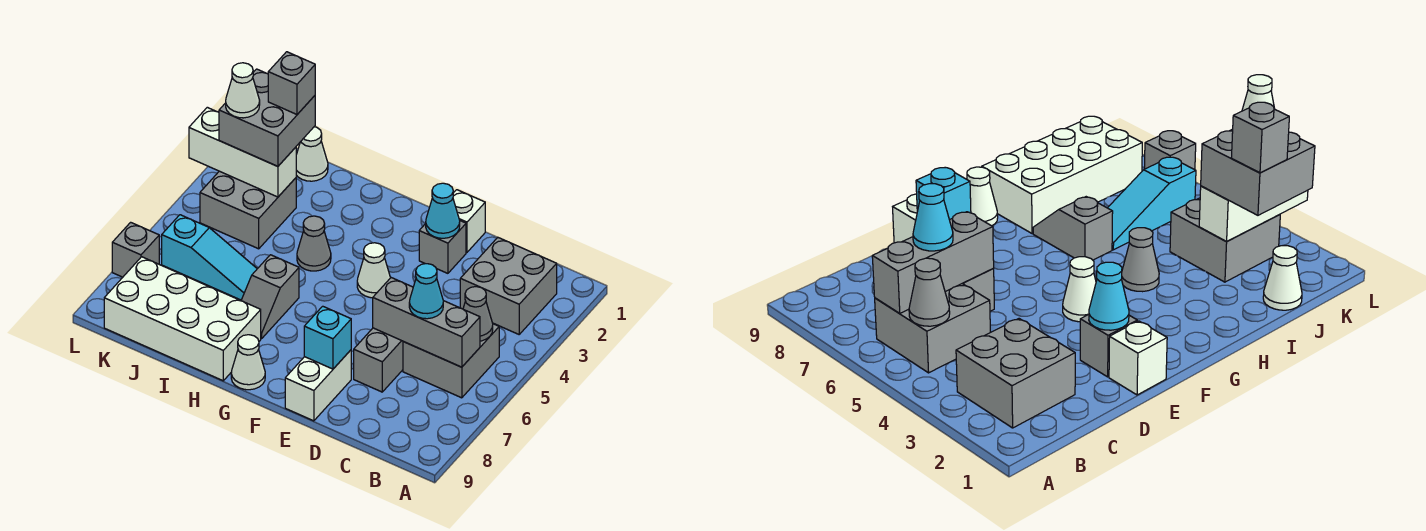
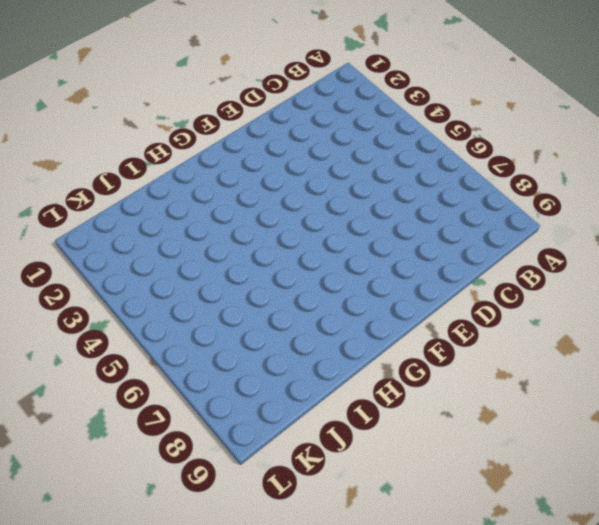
none -> grey 2x2 brick [460,238,557,334]
none -> grey 2x2 brick [403,324,499,398]
none -> grey 1x2 brick [354,328,403,392]

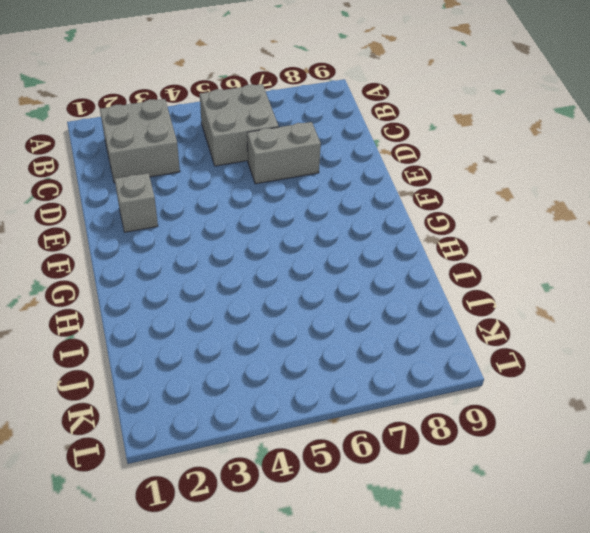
none -> white 1x1 brick [453,190,485,252]
none -> white 1x2 brick [285,350,351,421]
none -> white 1x1 cone [357,243,390,298]

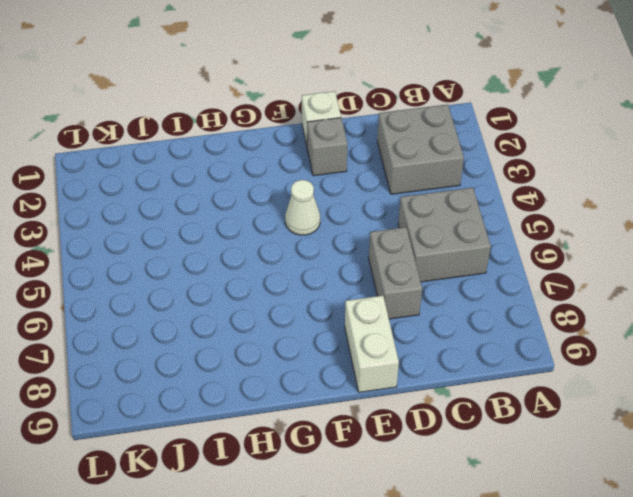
none -> white 1x1 cone [231,335,265,390]
none -> grey 1x1 cone [297,216,331,271]
none -> grey 1x2 slope [241,255,299,339]

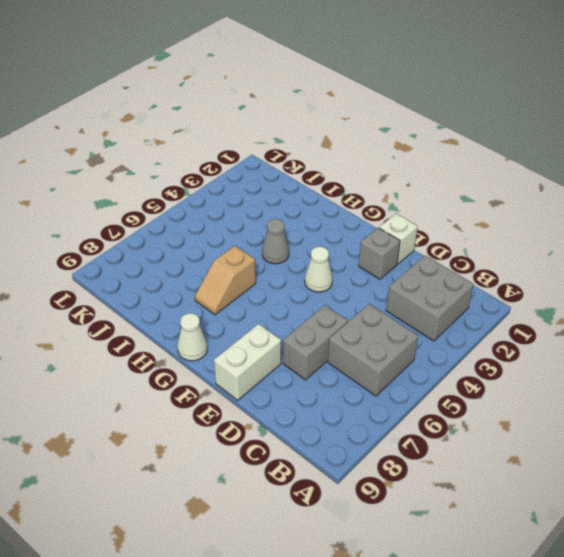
tan 1x2 slope [195,246,256,315] -> grey 1x2 slope [241,255,299,339]
none -> white 2x4 brick [104,257,261,381]
none -> cyan 1x3 slope [162,215,257,300]
none -> white 1x1 cone [296,127,328,181]

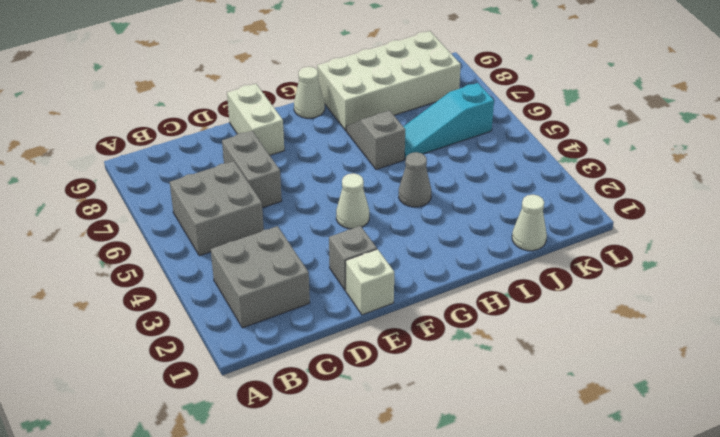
none -> grey 2x2 brick [200,171,296,249]
none -> grey 1x1 brick [112,222,159,277]
none -> grey 1x1 cone [463,287,493,341]

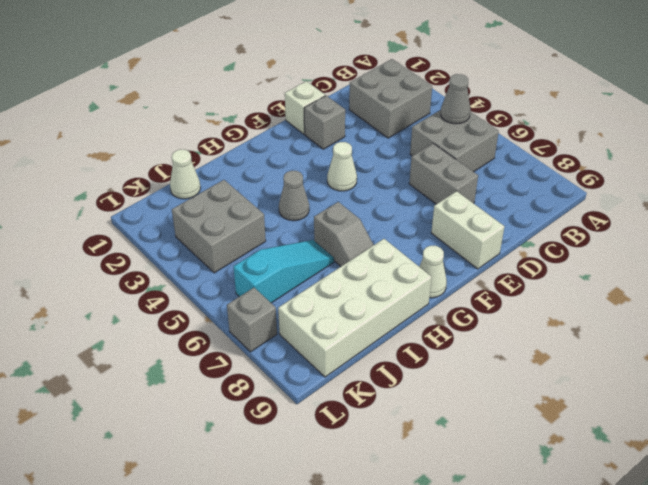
none -> grey 1x3 brick [373,278,480,367]
none -> cyan 1x1 cone [426,183,460,238]
none -> cyan 1x1 brick [304,306,351,369]

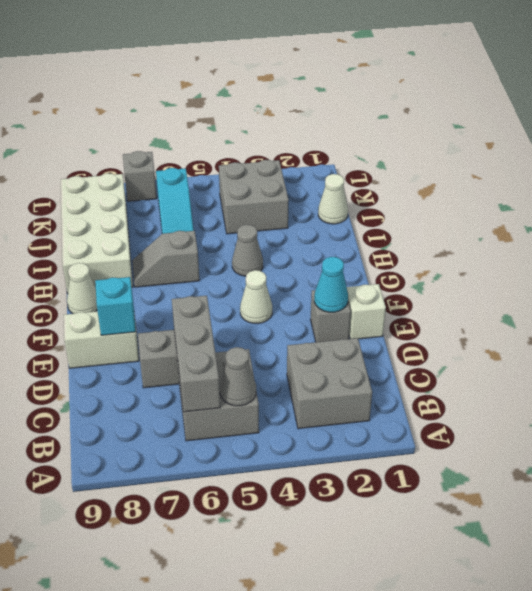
none -> white 1x3 brick [189,107,296,197]
none -> cyan 1x1 cone [409,264,443,319]
none -> grey 2x2 brick [219,69,315,166]

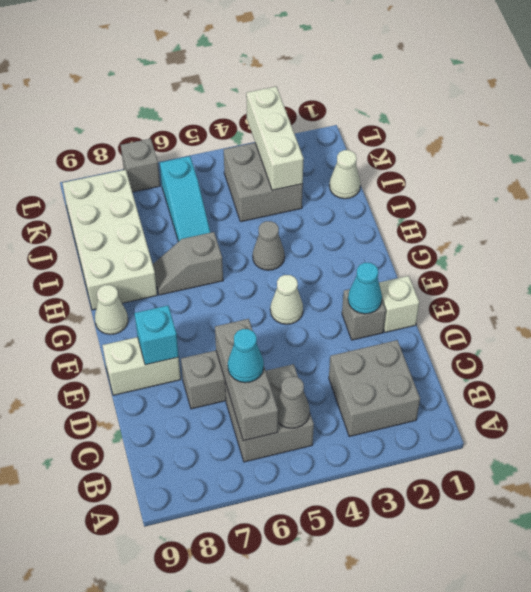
none -> grey 2x2 brick [219,69,315,166]
none -> grey 1x1 brick [268,52,315,114]
none -> white 1x1 cone [226,63,260,118]

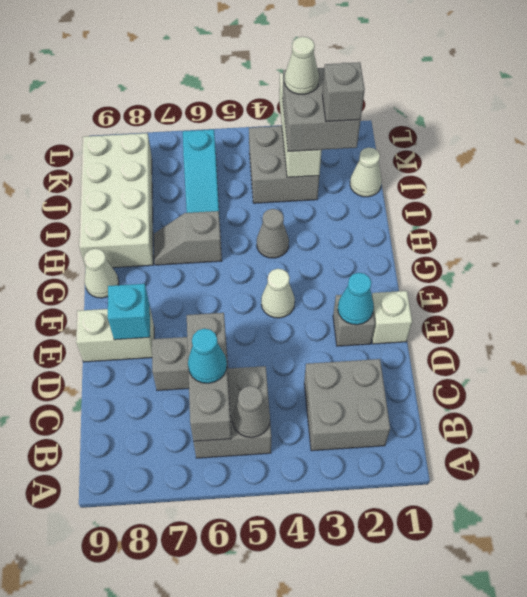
none -> grey 1x1 brick [112,222,159,277]

